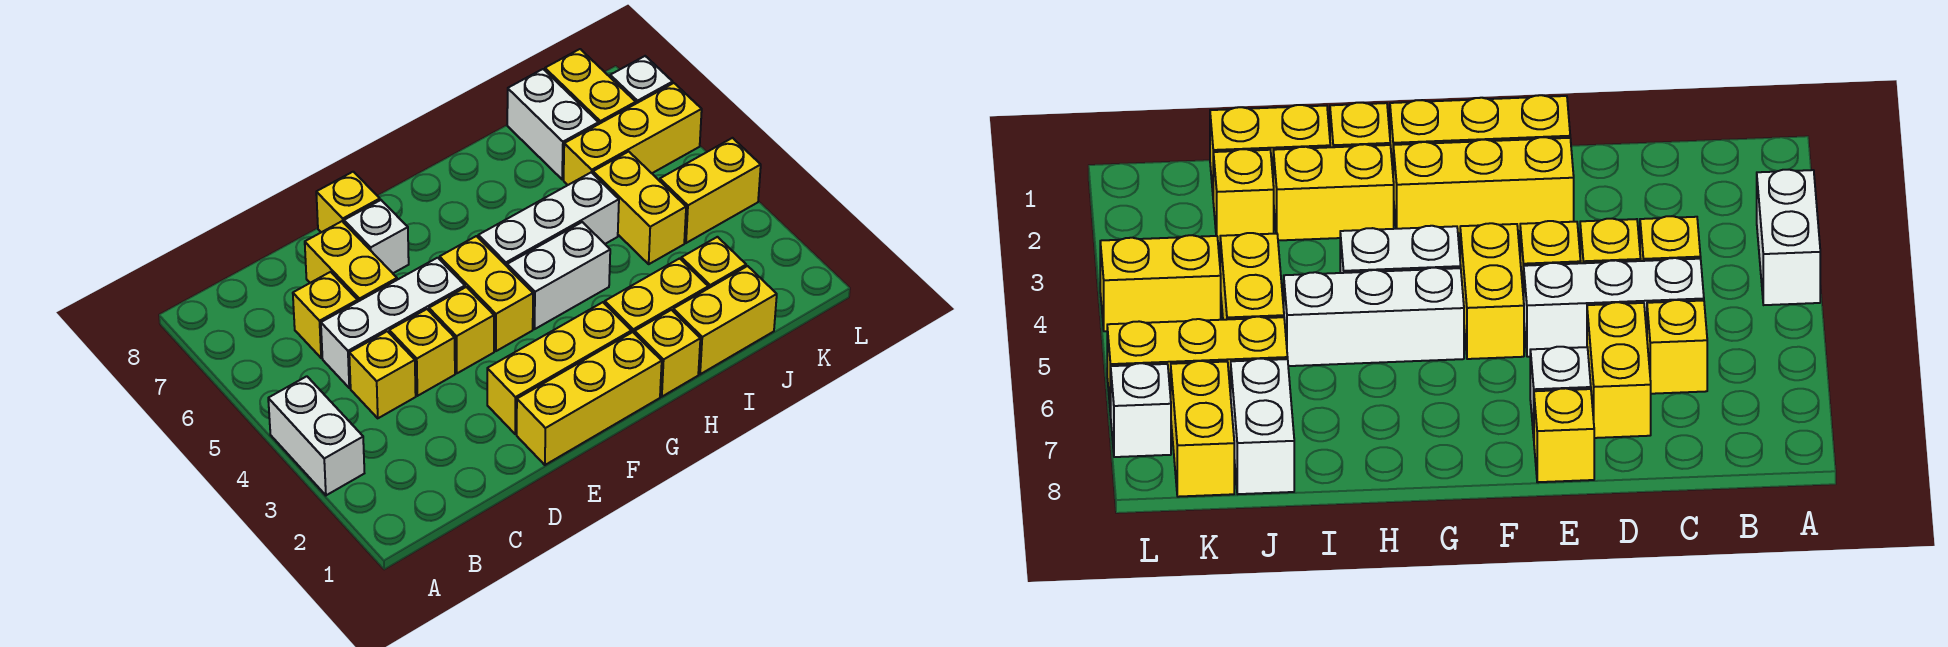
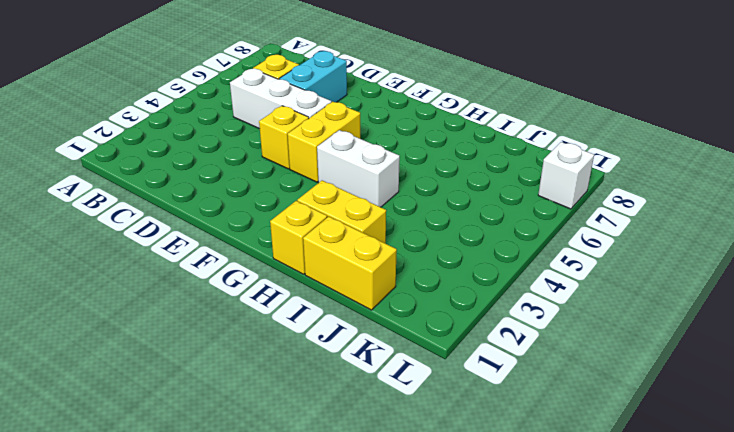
cyan 1x2 brick [279,51,347,102] -> yellow 1x2 brick [305,221,397,301]
none -> white 1x2 brick [268,376,364,495]
none -> yellow 1x1 brick [349,331,416,418]
none -> yellow 1x1 brick [389,309,455,396]

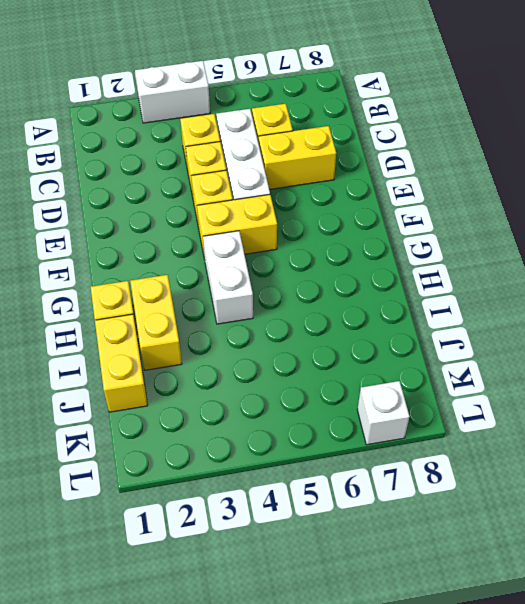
none -> yellow 1x3 brick [517,332,662,465]
none -> yellow 1x3 brick [487,302,631,434]
none -> white 1x1 brick [344,200,409,273]

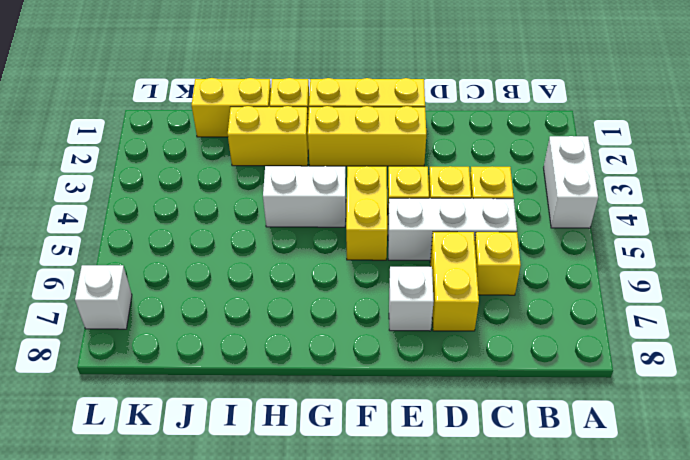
none -> yellow 1x1 brick [316,172,380,232]
none -> white 1x3 brick [478,172,619,266]
none -> yellow 1x1 brick [681,237,746,288]

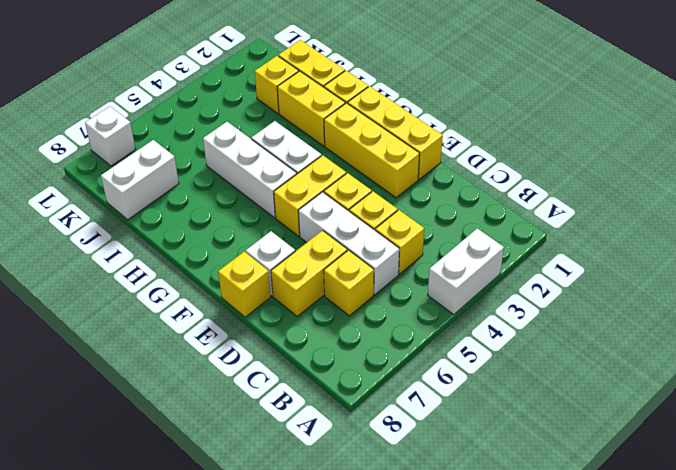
none -> yellow 1x2 brick [593,152,686,264]
none -> yellow 1x3 brick [564,83,702,185]
none -> yellow 1x2 brick [660,138,761,243]

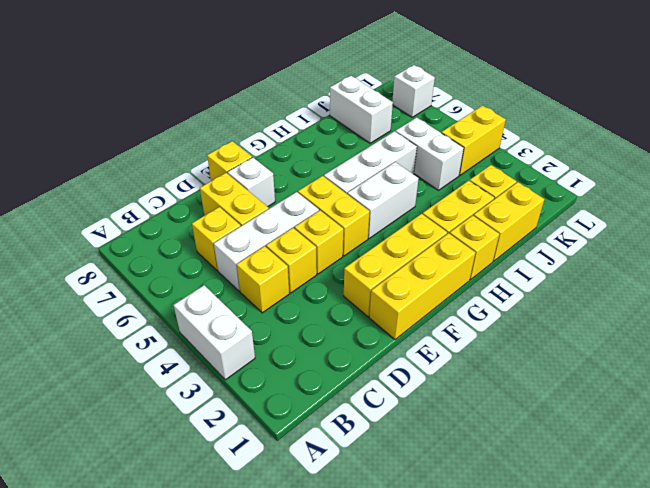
white 1x2 brick [396,117,464,190] -> yellow 1x2 brick [593,152,686,264]
none -> yellow 1x3 brick [564,83,702,185]
none -> yellow 1x2 brick [545,49,636,124]

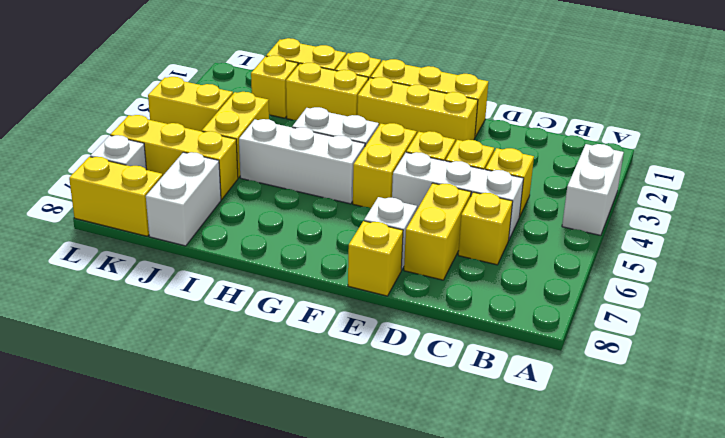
yellow 1x2 brick [69,157,163,236] -> yellow 1x2 brick turned to [545,49,636,124]

